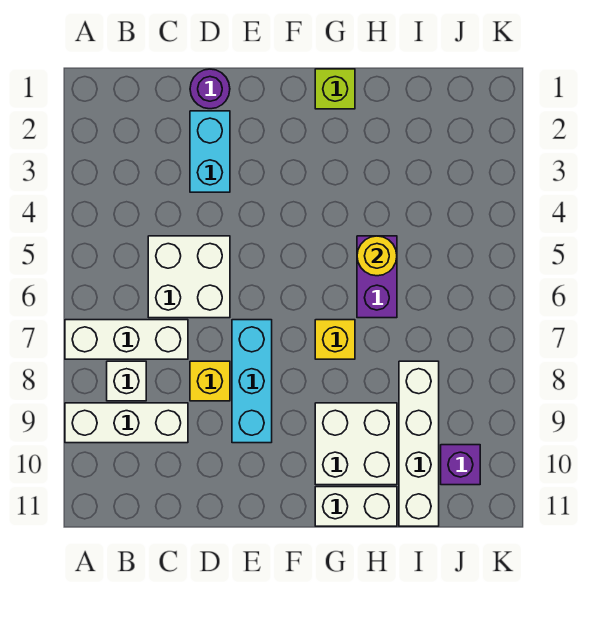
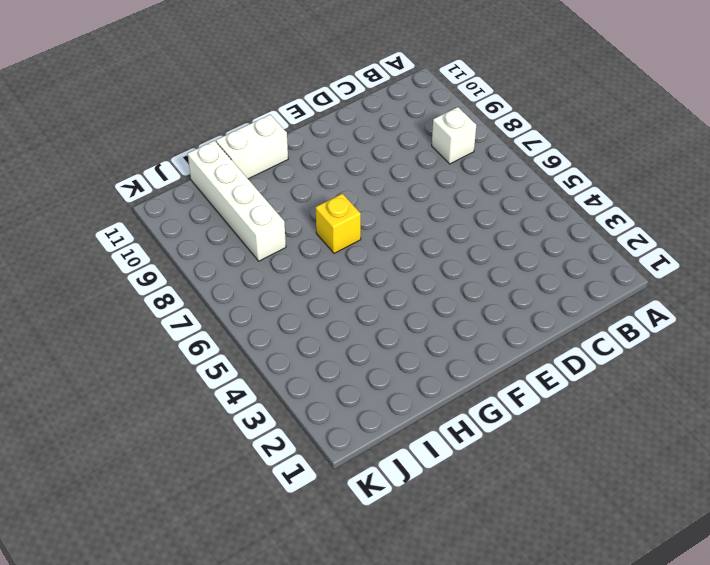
none -> white 1x3 brick [65,320,188,359]
none -> white 1x3 brick [65,403,188,443]
none -> white 2x2 brick [148,236,230,318]

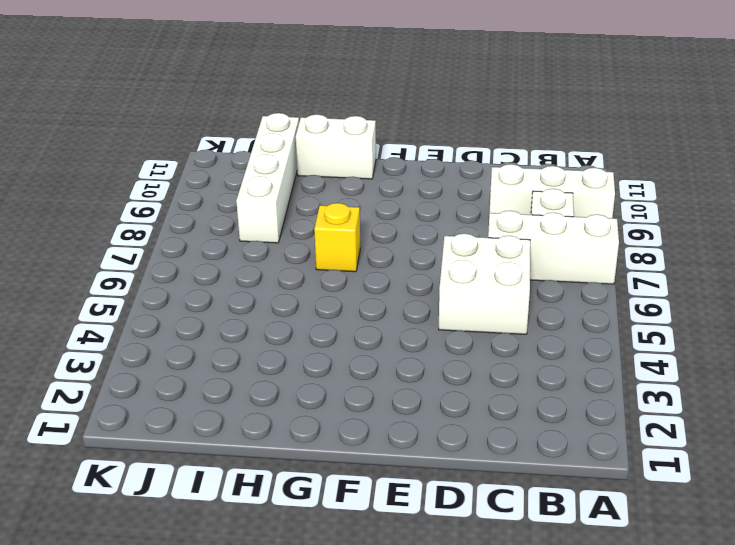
none -> purple 1x1 round brick [190,69,230,109]
none -> cyan 1x2 brick [190,111,230,192]
none -> yellow 1x1 brick [190,361,230,401]

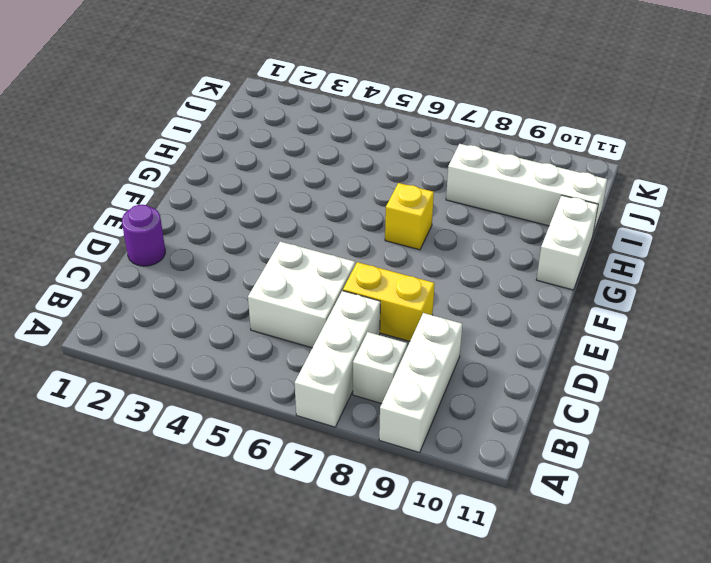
yellow 1x2 brick [343,262,435,341] -> yellow 1x1 brick [190,361,230,401]
none -> cyan 1x2 brick [190,111,230,192]
none -> cyan 1x3 brick [232,320,272,443]
none -> lime 1x1 brick [315,69,355,109]

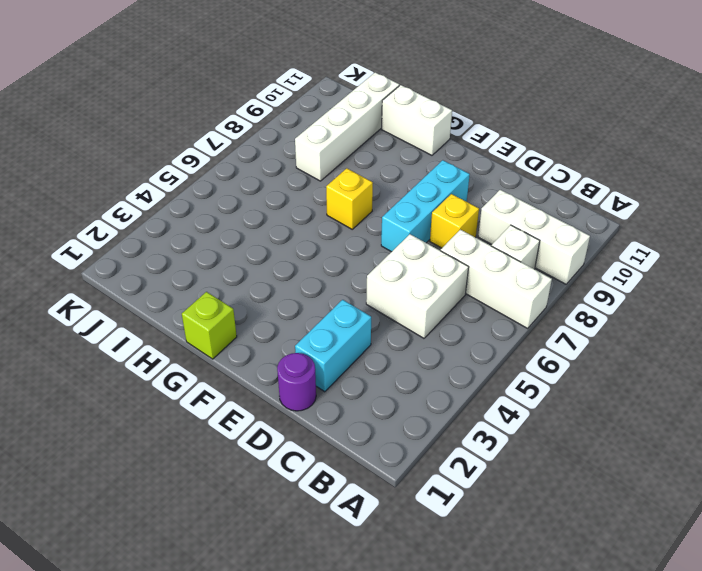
none -> white 2x2 brick [315,403,397,485]
none -> purple 1x2 brick [357,236,397,318]
none -> purple 1x1 brick [441,445,480,485]

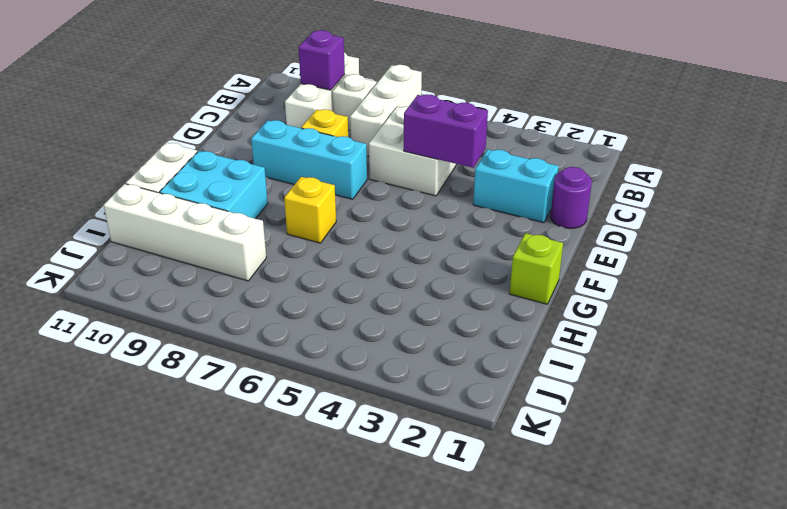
purple 1x1 brick [298,30,345,90] -> purple 1x1 brick moved to [441,445,480,485]
purple 1x2 brick [404,94,488,168] -> purple 1x2 brick moved to [357,236,397,318]
cyan 2x2 brick [160,151,268,219] -> white 2x2 brick [315,403,397,485]
none -> yellow 1x1 round brick [357,236,397,276]

